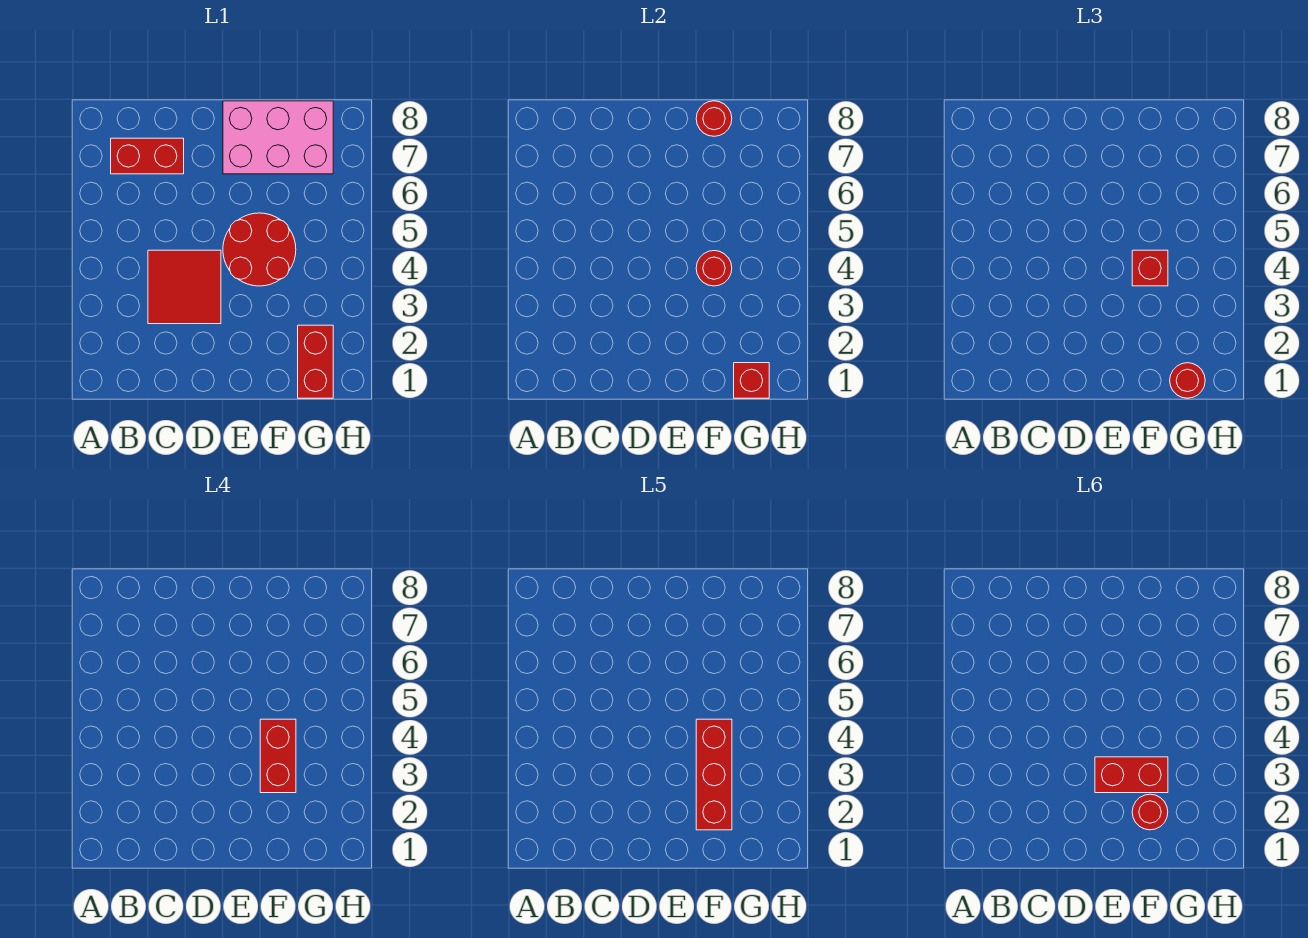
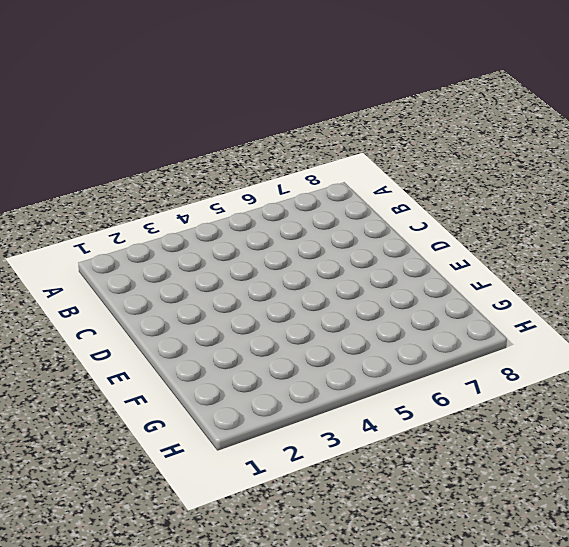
none -> red 1x2 brick [111,138,184,174]
none -> red 2x2 tile [148,250,221,324]
none -> red 2x2 round brick [223,213,296,286]

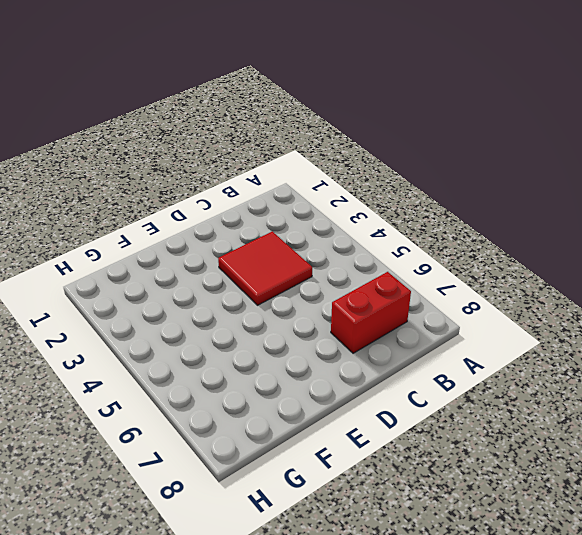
none -> red 2x2 round brick [223,213,296,286]
none -> pink 2x3 brick [223,101,333,174]
none -> red 1x2 brick [298,325,333,398]

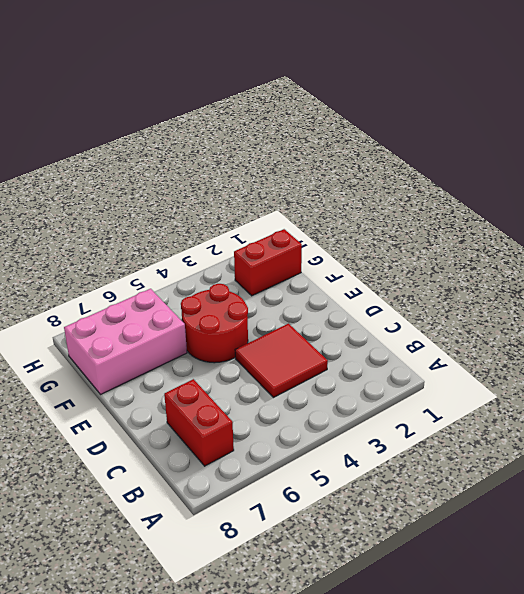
pink 2x3 brick [64,289,187,394] -> pink 2x3 brick turned to [223,101,333,174]
none -> red 1x1 round brick [696,251,732,286]
none -> red 1x1 round brick [696,101,732,136]
none -> red 1x1 brick [734,363,769,398]

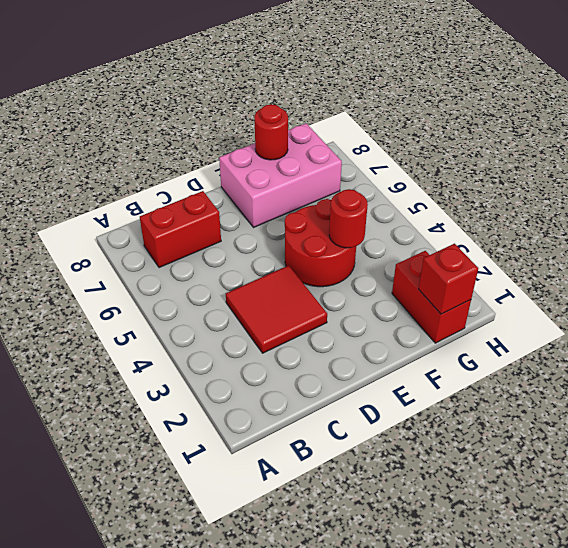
none -> red 1x1 brick [1132,250,1168,286]
none -> red 1x1 round brick [1170,363,1205,398]
none -> red 1x2 brick [260,719,296,793]

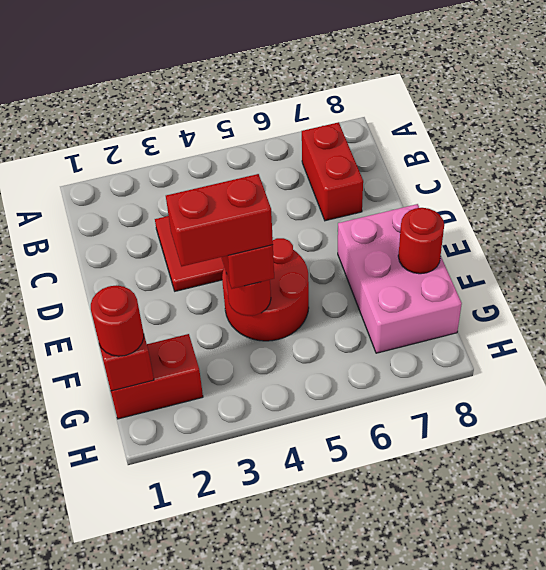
none -> red 1x3 brick [696,719,732,830]
none -> red 1x2 brick [1095,757,1168,793]
none -> red 1x1 round brick [1132,794,1168,830]

